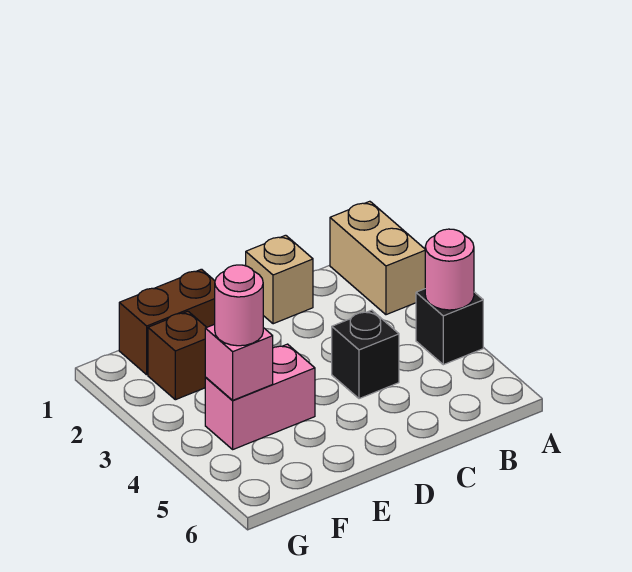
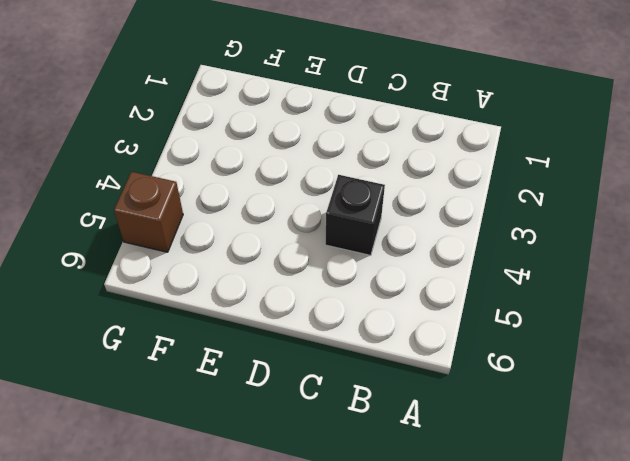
brown 1x1 brick [114,172,183,252] -> brown 1x1 brick moved to [148,311,206,400]
none -> tan 1x2 brick [330,201,425,315]
none -> black 1x1 brick [416,289,483,365]

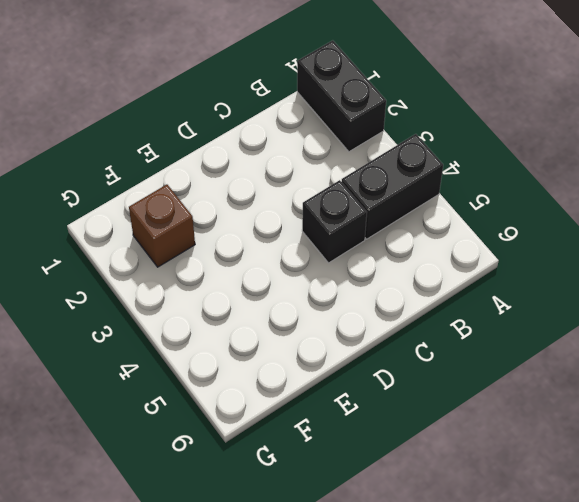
black 1x2 brick [297,40,386,152] -> tan 1x2 brick [330,201,425,315]
black 1x2 brick [342,134,443,239] -> black 1x1 brick [416,289,483,365]
none -> tan 1x1 brick [246,235,313,324]
none -> brown 1x2 brick [119,269,215,375]

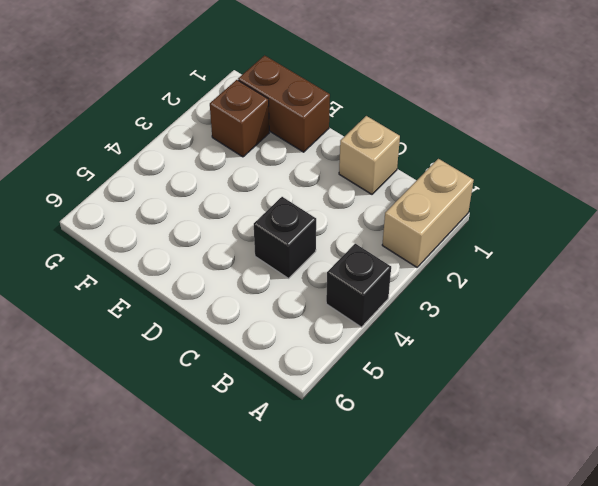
none -> pink 1x2 brick [205,344,315,449]
none -> pink 1x1 round brick [425,229,474,310]

